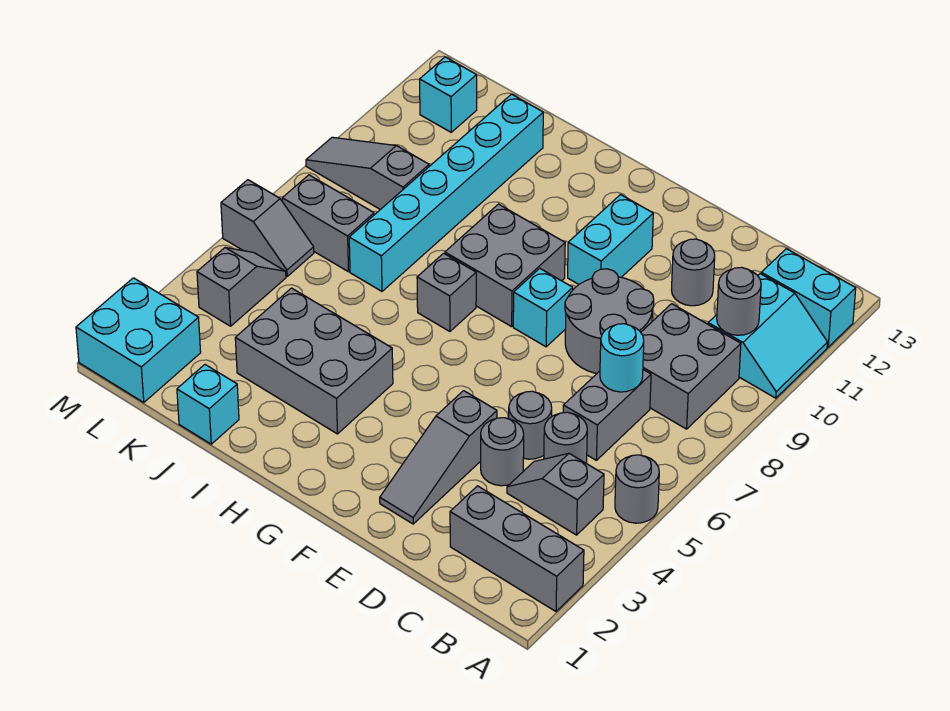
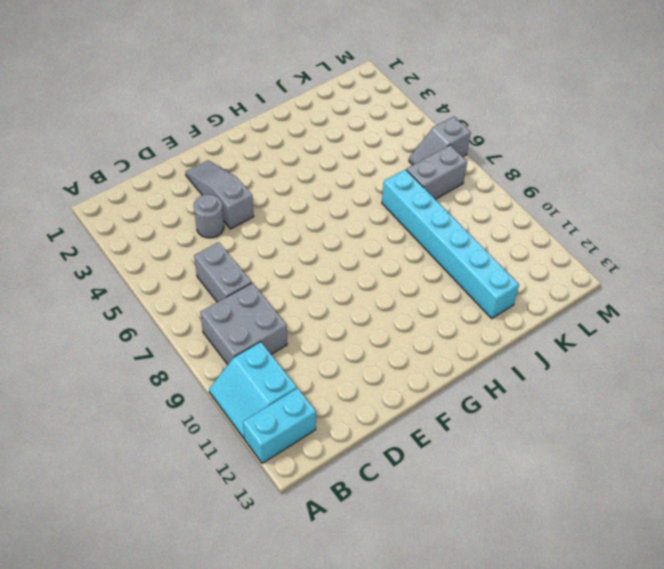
none -> grey 1x3 brick [450,486,584,611]
none -> grey 1x1 round brick [615,455,659,523]
none -> grey 1x2 slope [507,453,604,535]

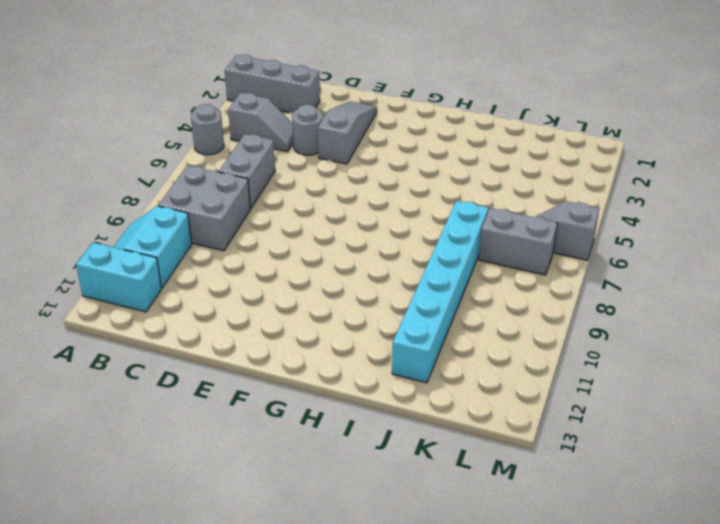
none -> grey 1x1 round brick [544,412,587,464]
none -> grey 1x1 round brick [509,391,552,459]
none -> grey 2x2 round brick [565,269,654,373]

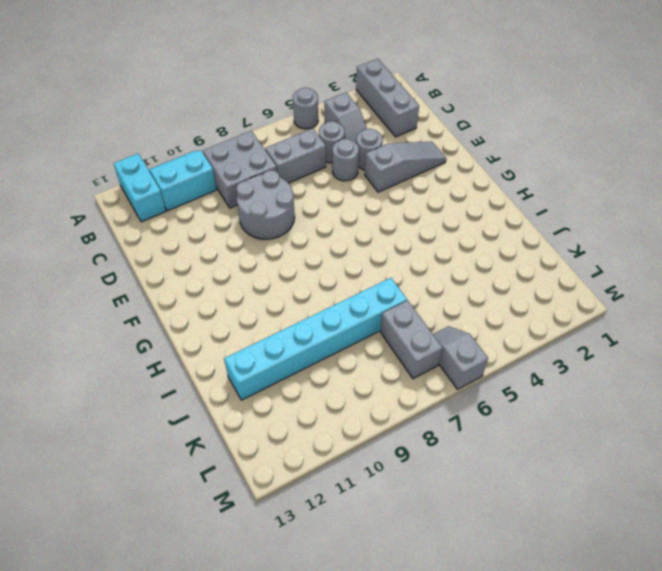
none -> grey 1x1 round brick [672,239,715,306]
none -> cyan 1x1 brick [513,268,573,347]
none -> cyan 1x2 brick [568,195,653,284]

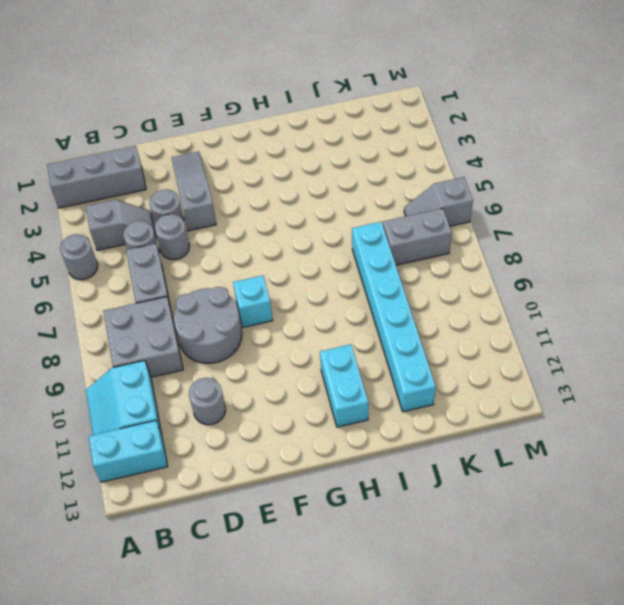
cyan 1x2 brick [320,344,368,427] -> cyan 1x2 brick moved to [568,195,653,284]
none -> grey 2x2 brick [445,204,565,327]
none -> grey 2x3 brick [235,288,393,434]
none -> grey 1x1 brick [417,253,476,331]

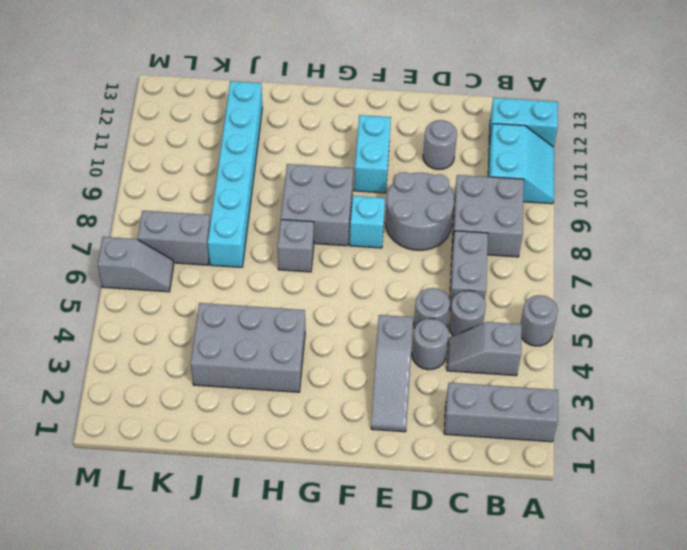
none -> cyan 1x1 brick [177,365,239,444]
none -> grey 1x3 slope [306,137,429,210]
none -> cyan 2x2 brick [76,278,201,403]

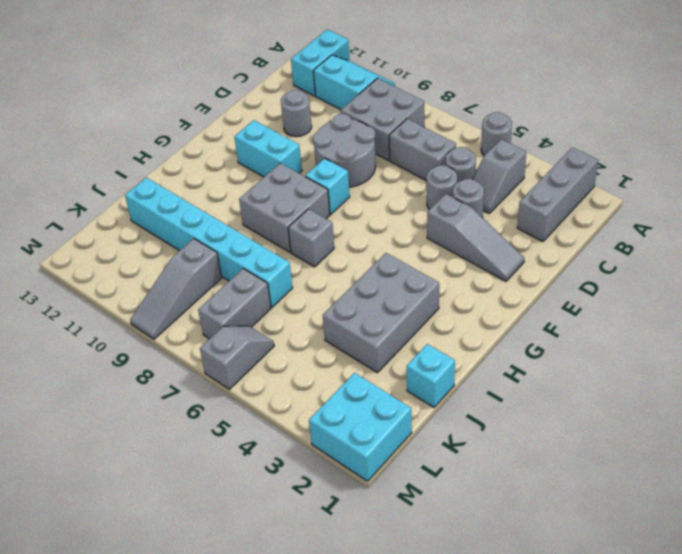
none -> grey 1x2 slope [197,248,286,326]
none -> cyan 1x1 brick [420,57,477,132]
none -> grey 1x1 round brick [717,267,761,335]

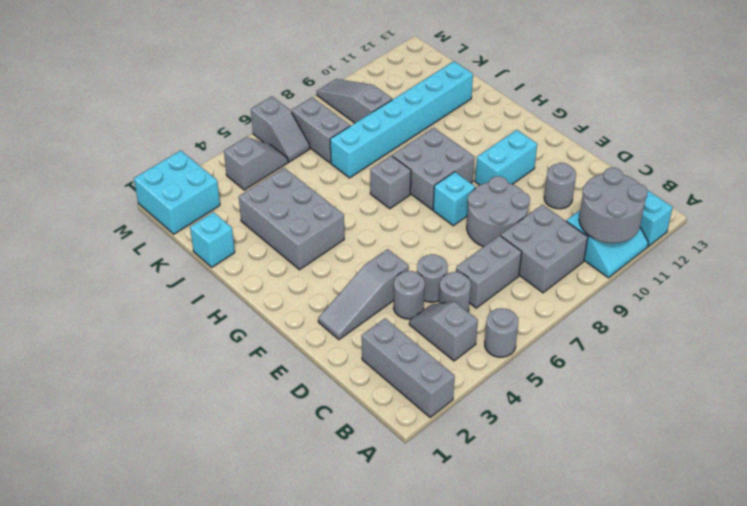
grey 2x2 round brick [579,168,647,243] -> grey 1x1 round brick [717,267,761,335]
none -> cyan 1x1 brick [420,57,477,132]
none -> cyan 1x1 round brick [600,324,644,392]

